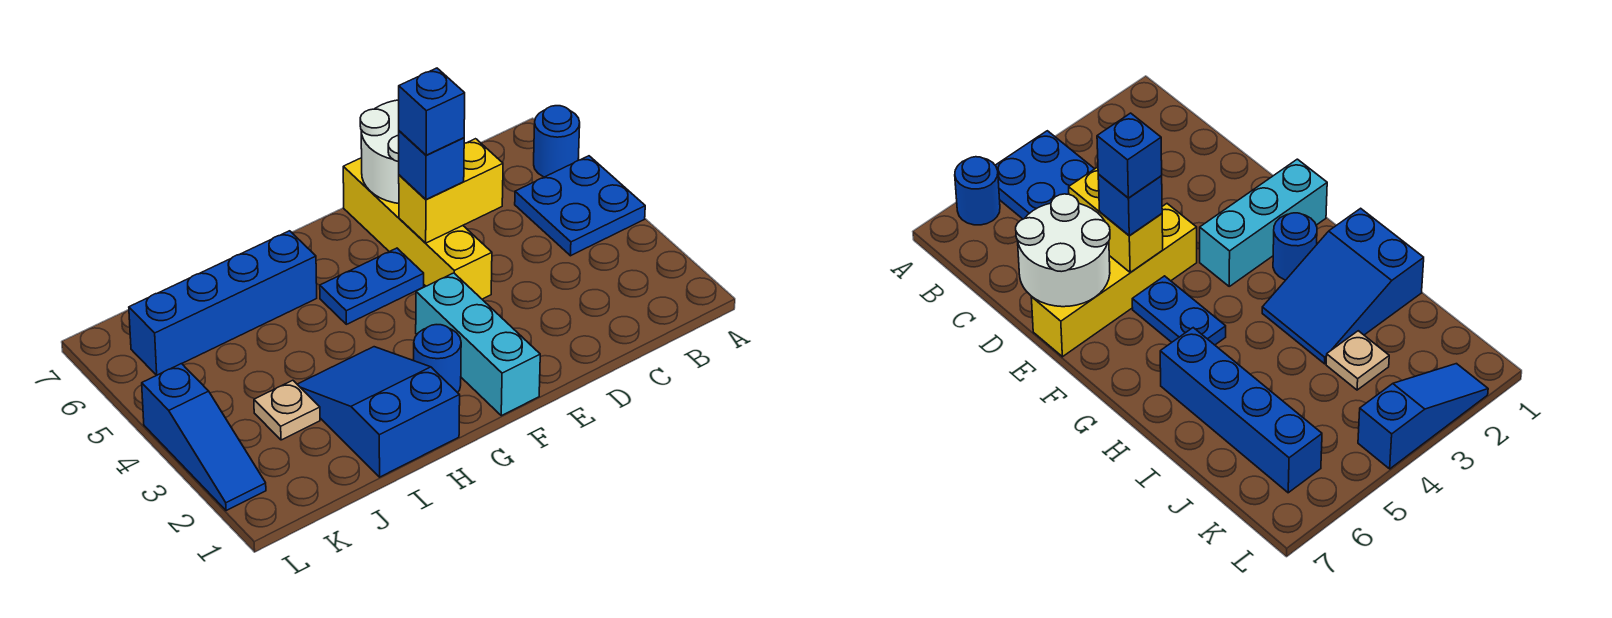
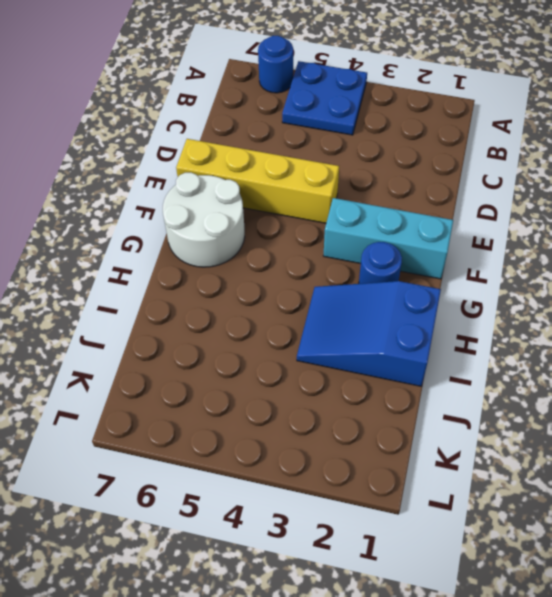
white 2x2 round brick [163,173,245,267] -> white 2x2 round brick moved to [360,100,399,204]
none -> blue 1x2 plate [320,248,424,324]
none -> blue 1x4 brick [129,231,317,375]
none -> tan 1x1 plate [254,380,320,440]

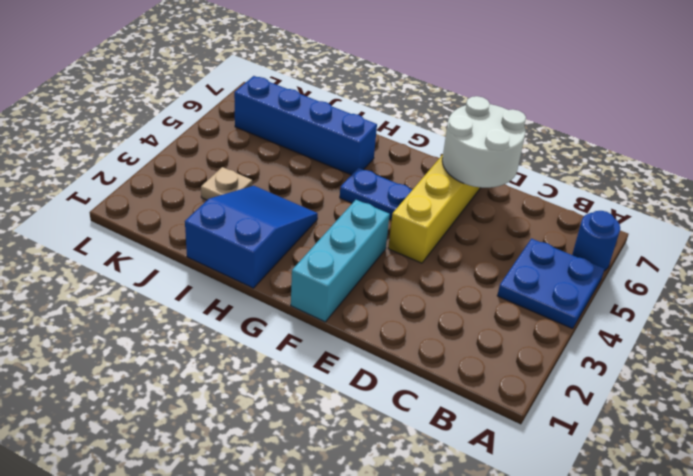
none -> blue 1x1 round brick [414,325,461,393]
none -> blue 1x3 slope [142,364,266,511]
none -> yellow 1x2 brick [399,139,503,243]

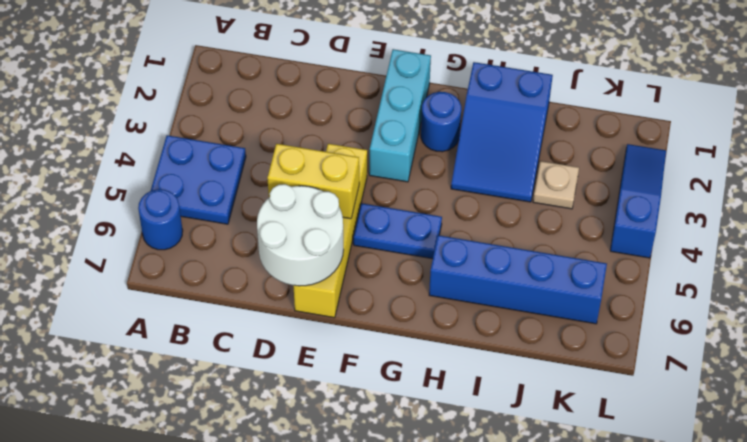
none -> blue 1x1 brick [399,131,464,199]
none -> blue 1x1 brick [399,68,465,155]

